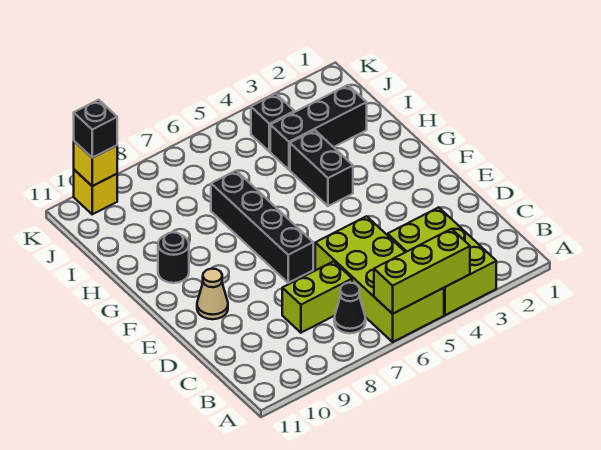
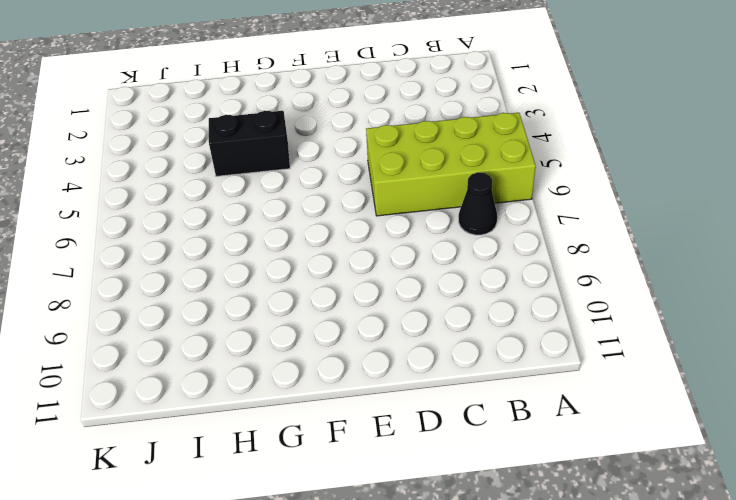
none -> lime 2x3 brick [388,207,496,315]
none -> lime 1x2 brick [282,261,352,333]
none -> black 1x4 brick [211,171,313,283]

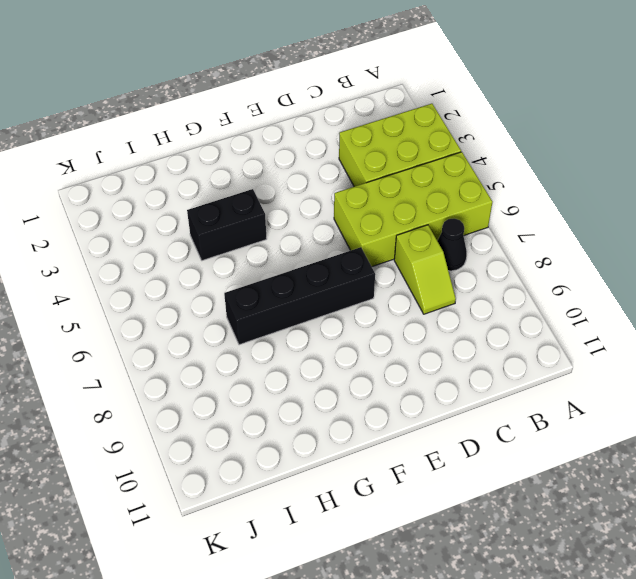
lime 1x2 slope [394,225,456,314] -> lime 1x2 brick [282,261,352,333]
none -> tan 1x1 cone [197,269,228,319]
none -> black 1x1 round brick [158,232,189,283]
none -> black 1x3 brick [270,85,367,170]

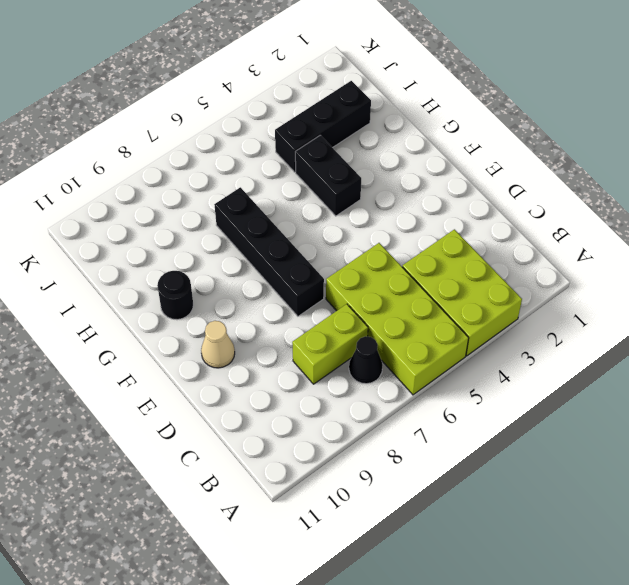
none -> black 1x1 brick [251,94,294,152]
none -> yellow 1x1 brick [74,170,117,214]
none -> lime 1x3 brick [374,229,470,314]

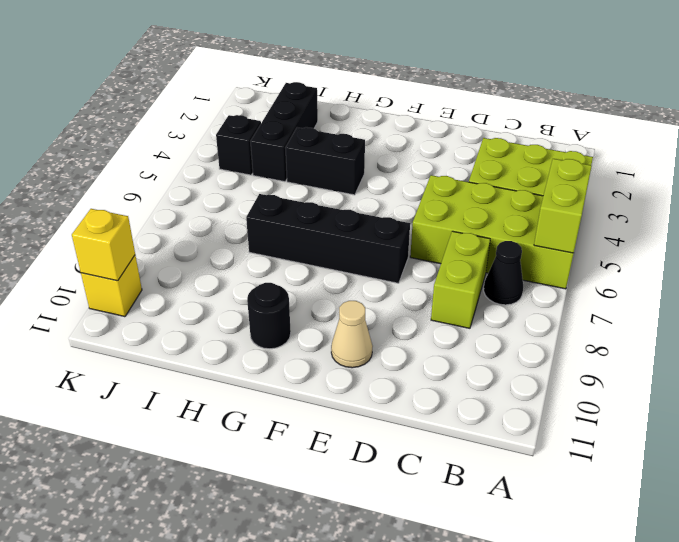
lime 1x2 brick [534,159,592,253] -> lime 1x3 brick [374,229,470,314]
none -> black 1x1 brick [74,100,117,158]

